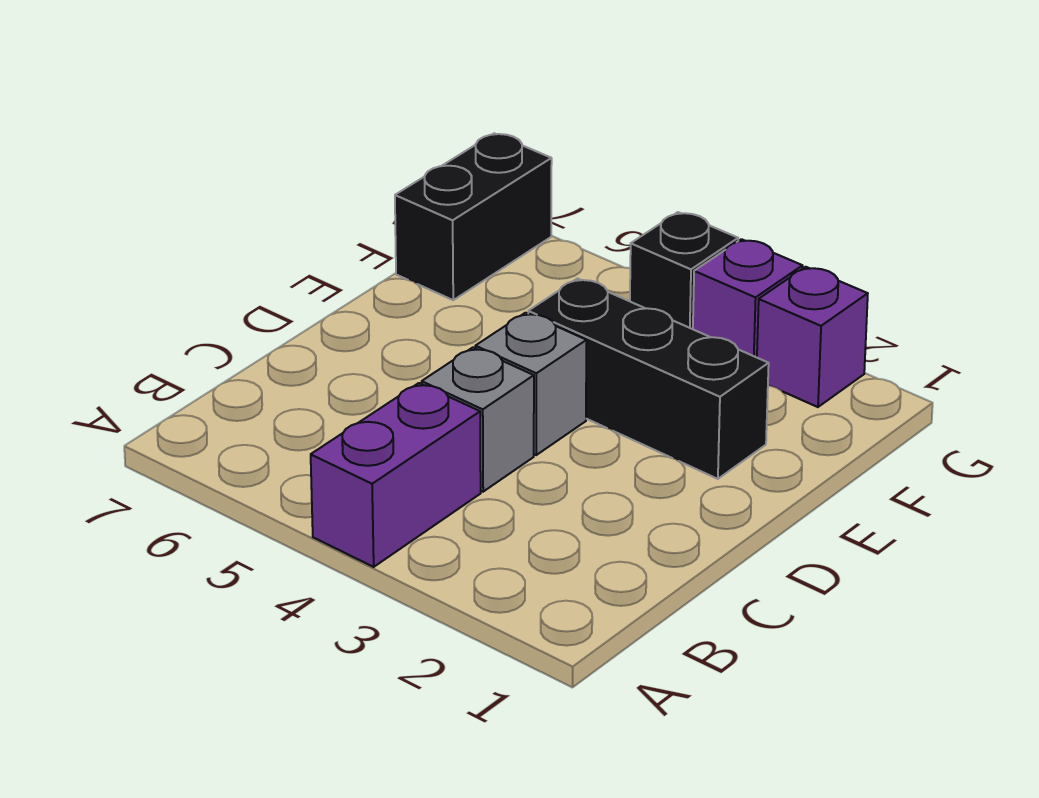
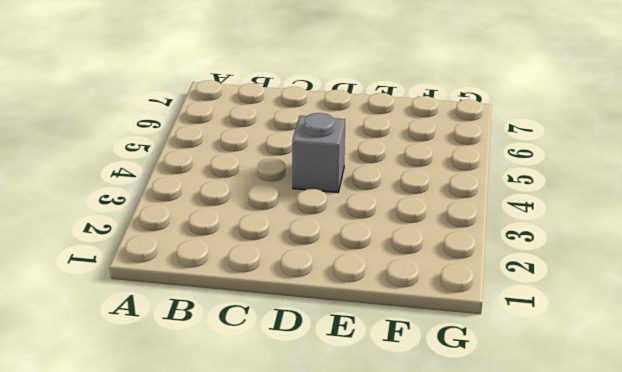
none -> purple 1x2 brick [311,383,481,567]
none -> grey 1x1 brick [422,348,534,492]

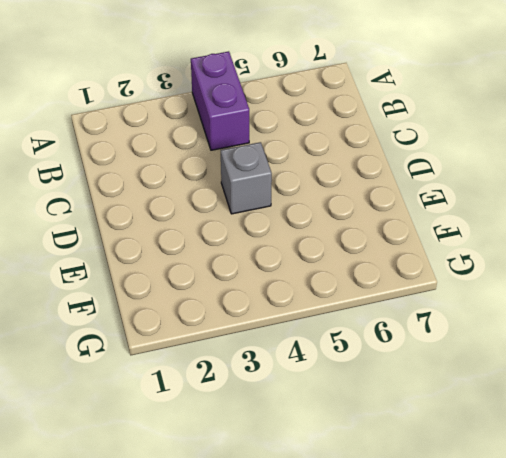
none -> grey 1x1 brick [422,348,534,492]
none -> black 1x3 brick [528,278,769,479]

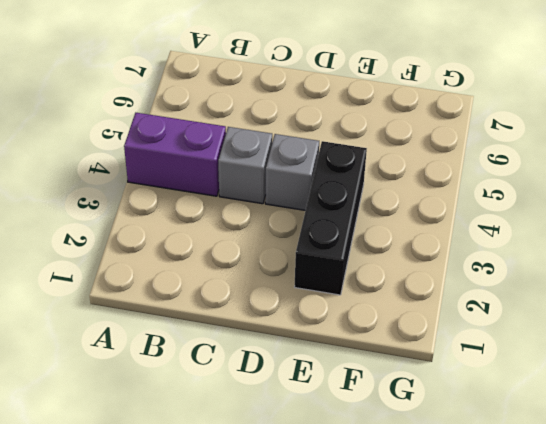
none -> black 1x2 brick [395,133,552,300]
none -> purple 1x1 brick [757,267,868,407]

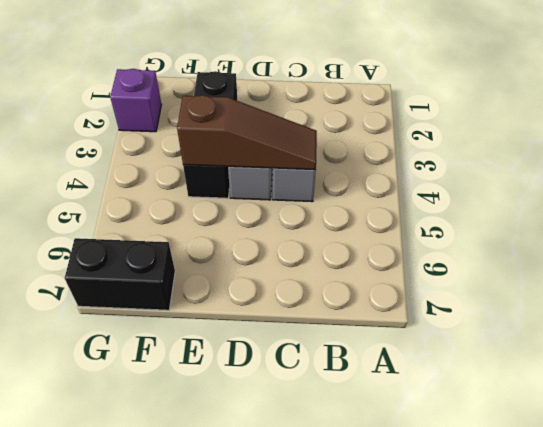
brown 1x3 slope [177,95,317,170] -> none
none -> purple 1x2 brick [311,383,481,567]
none -> purple 1x1 brick [693,239,802,357]

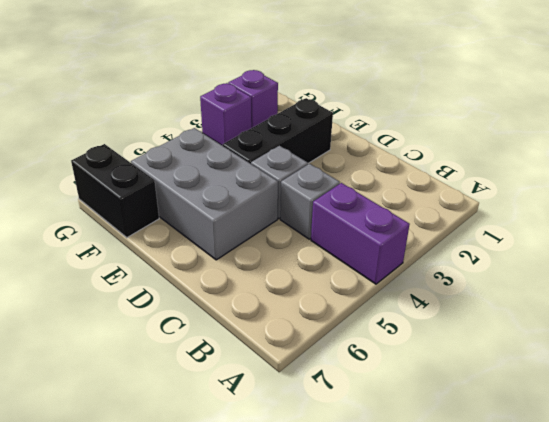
grey 2x3 brick [131,128,278,260] -> none
none -> black 1x1 brick [630,212,738,329]

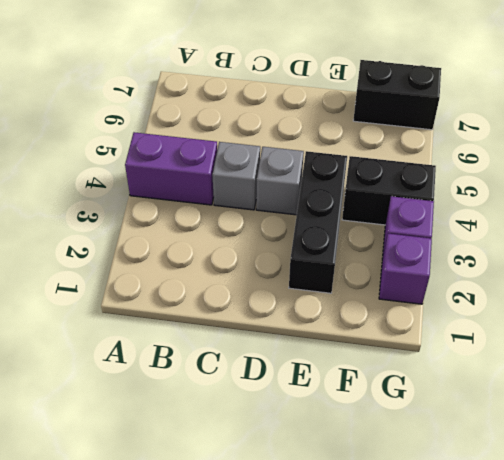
black 1x2 brick [342,156,436,225] -> black 1x1 brick [630,212,738,329]

